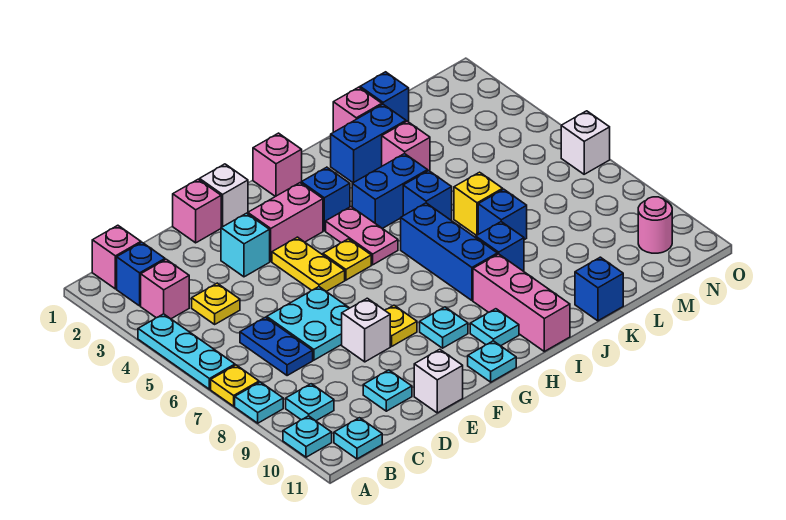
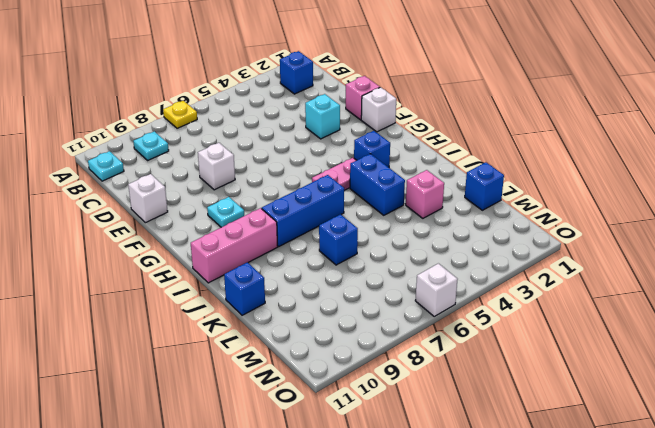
none -> cyan 1x3 plate [138,314,235,389]
none -> cyan 1x1 plate [235,382,283,423]
none -> cyan 1x1 plate [283,416,332,457]
none -> pink 1x1 brick [92,225,141,289]

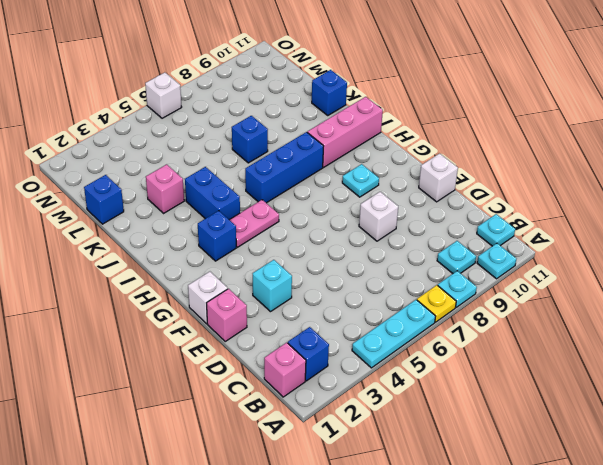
none -> pink 1x1 brick [141,259,189,319]
none -> yellow 1x1 plate [192,283,240,324]
none -> blue 1x2 plate [240,317,313,376]
none -> cyan 2x2 plate [267,287,349,360]

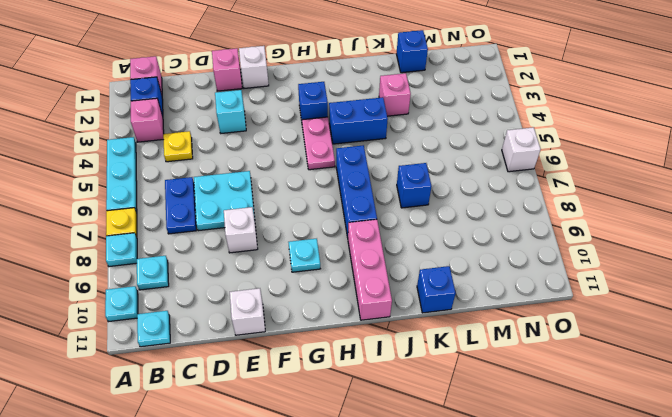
none -> cyan 1x1 plate [363,370,412,411]
none -> pink 1x2 brick [247,183,323,261]
none -> yellow 1x2 plate [272,237,345,292]
none -> yellow 1x1 plate [385,305,417,346]

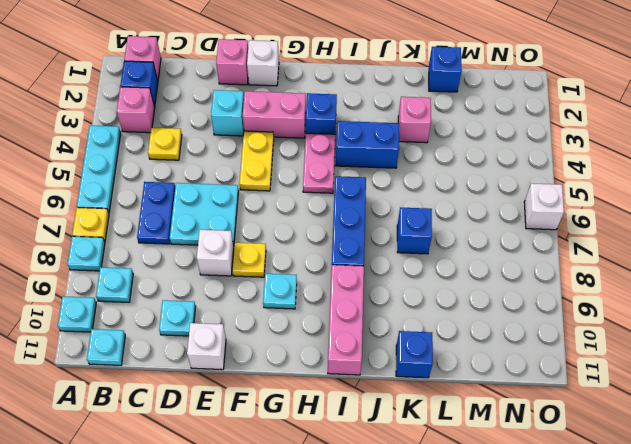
none -> yellow 1x1 plate [323,239,371,280]
none -> cyan 1x1 plate [468,341,516,382]
none -> pink 1x1 brick [253,133,302,197]
none -> cyan 1x1 plate [470,309,519,346]

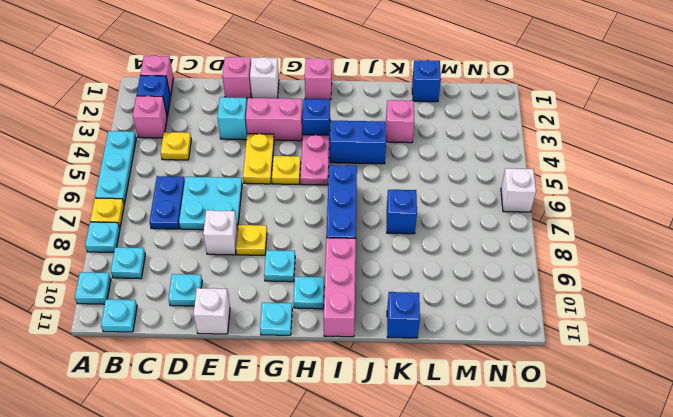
none -> blue 1x2 brick [331,104,406,183]
none -> blue 1x1 brick [403,171,452,220]
none -> blue 1x1 brick [476,222,524,271]
none -> pink 1x1 brick [333,87,382,132]

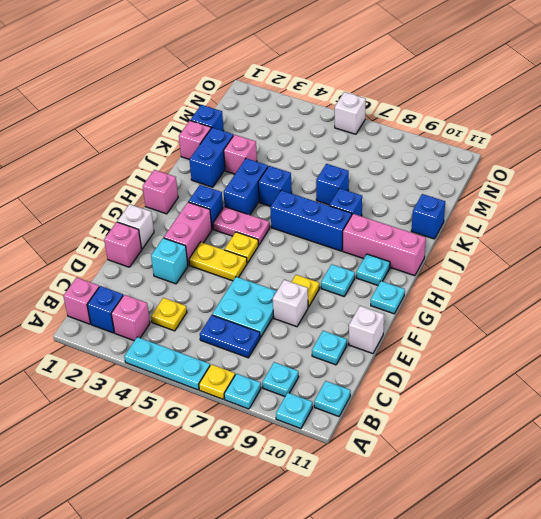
none -> yellow 1x1 brick [454,172,503,236]
none -> pink 1x1 round brick [638,197,672,253]

